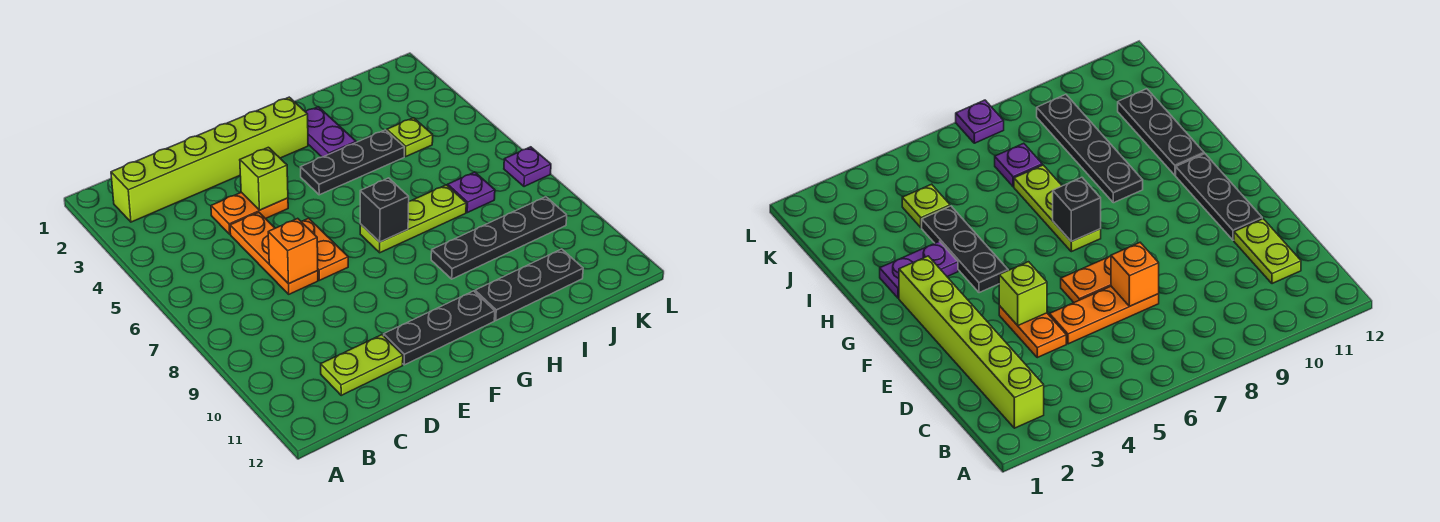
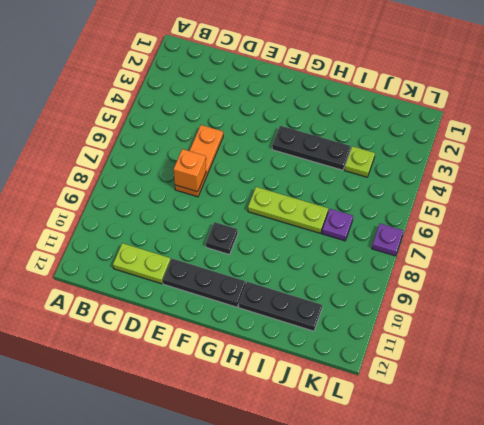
black 1x1 plate [206,222,238,255] -> none
none -> lime 1x6 brick [111,97,308,222]
none -> orange 1x2 plate [211,192,288,234]
none -> orange 1x2 plate [301,218,348,280]

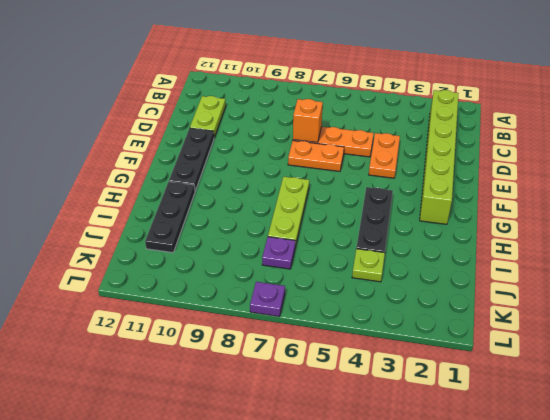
none -> purple 1x2 plate [306,107,356,157]
none -> black 1x4 plate [431,197,567,279]
none -> lime 1x1 brick [240,147,288,210]

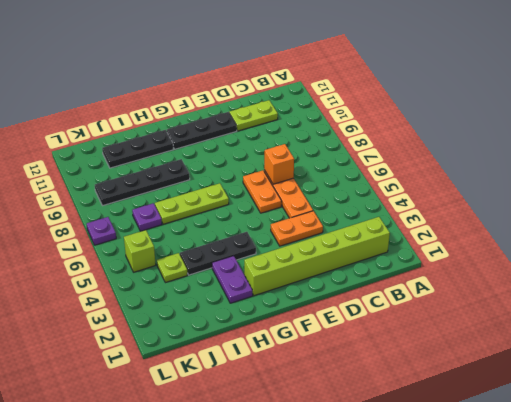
lime 1x1 brick [124,230,156,272] -> lime 1x1 brick moved to [240,147,288,210]
none -> black 1x1 brick [360,178,409,242]

